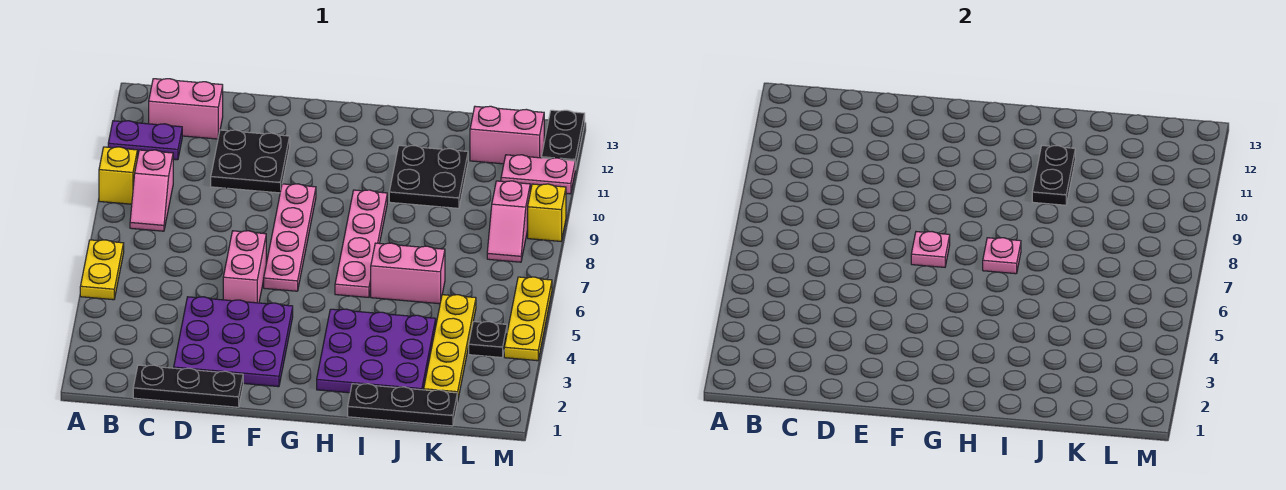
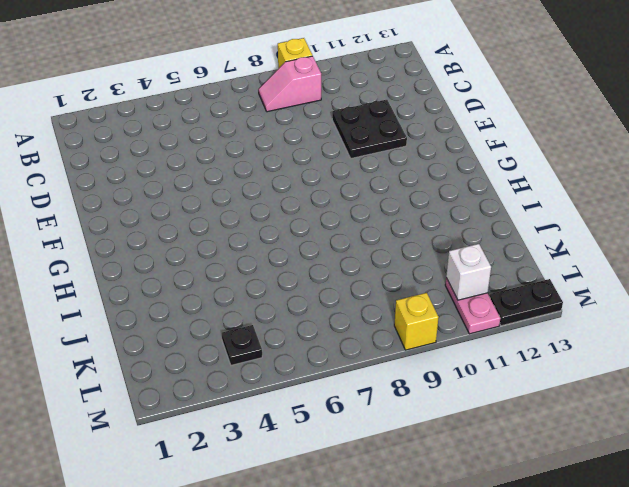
white 1x1 brick [446,244,491,300] -> none
none -> yellow 1x2 plate [80,240,124,300]
none -> purple 1x2 plate [108,121,182,160]
none -> pink 1x2 brick [149,79,223,139]

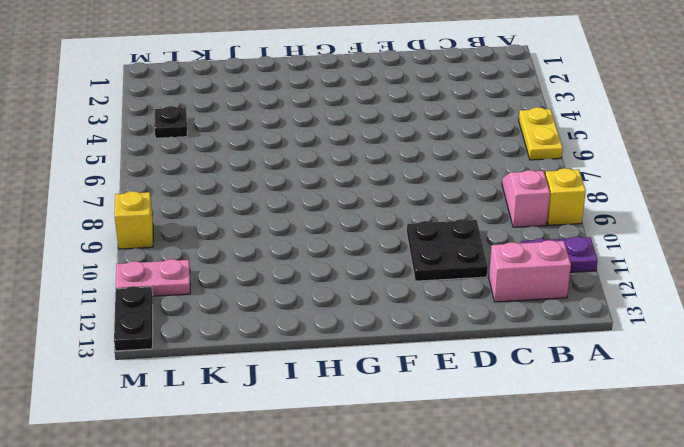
none -> black 1x3 plate [133,365,243,407]
none -> purple 3x3 plate [174,297,293,387]
none -> pink 1x2 brick [223,231,266,303]

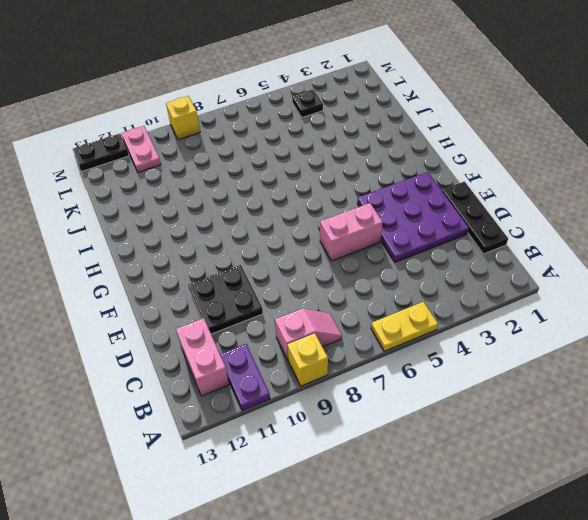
none -> pink 1x4 plate [264,184,316,291]
none -> purple 3x3 plate [317,309,436,393]
none -> pink 1x4 plate [335,190,387,297]

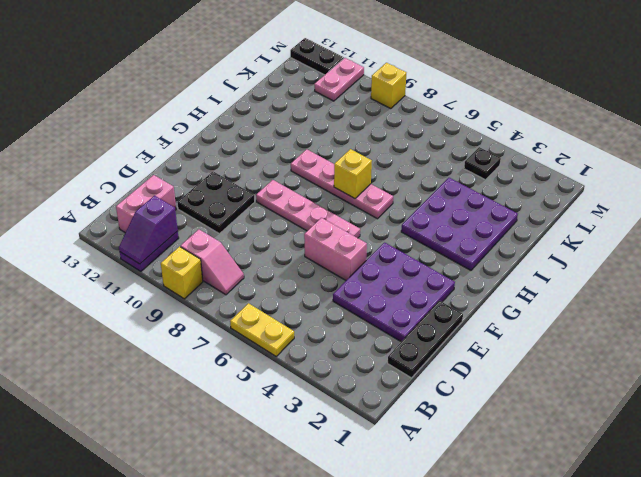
purple 1x2 slope [119,196,178,264] -> none
yellow 1x1 brick [334,149,372,199] -> pink 1x1 plate [983,238,1021,274]
none -> black 1x3 plate [348,384,457,426]
none -> pink 1x2 brick [371,243,445,304]
none -> black 2x2 plate [389,146,468,208]

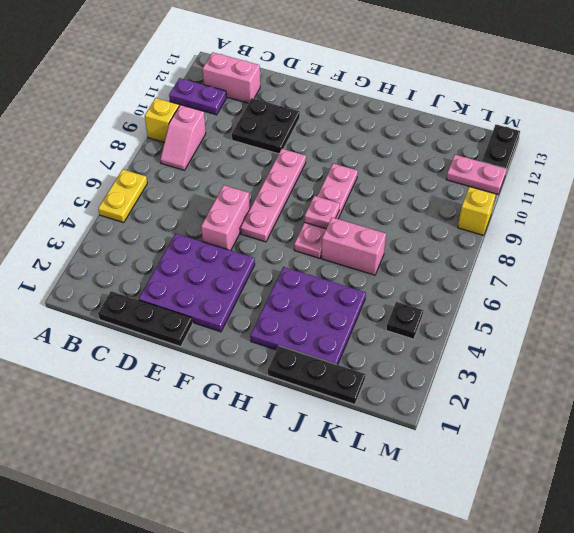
none -> black 2x2 plate [389,146,468,208]
none -> yellow 1x4 plate [424,295,476,402]
none -> pink 1x2 brick [470,106,544,164]

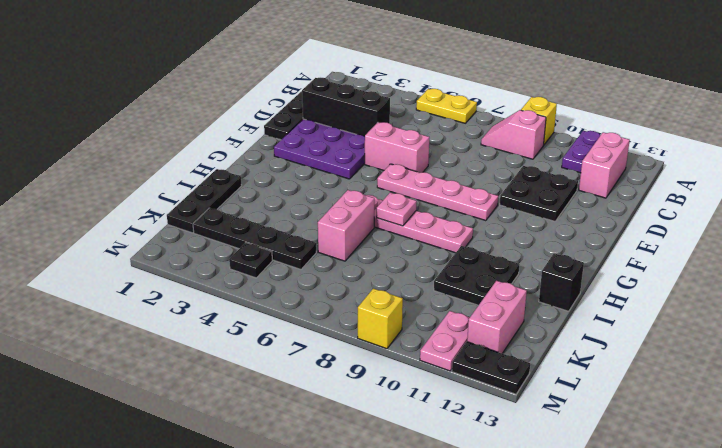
black 1x3 brick [302,78,390,137] -> none
black 1x1 brick [539,253,584,311] -> none
black 1x4 plate [193,208,316,269] -> yellow 1x4 plate [424,295,476,402]
none -> purple 3x3 plate [317,309,436,393]
none -> pink 1x2 slope [487,181,530,262]
none -> yellow 1x3 plate [504,277,552,361]

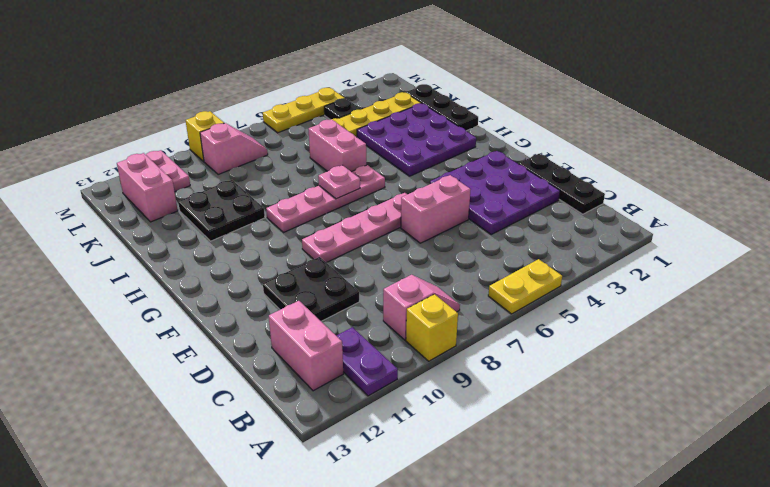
none -> black 1x2 plate [542,110,585,170]
none -> pink 1x1 plate [911,232,950,267]
none -> black 1x2 plate [1032,146,1075,205]

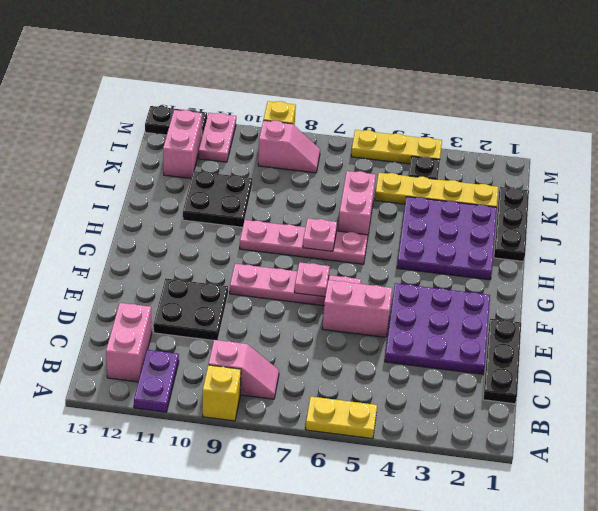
none -> black 1x2 plate [1032,146,1075,205]

